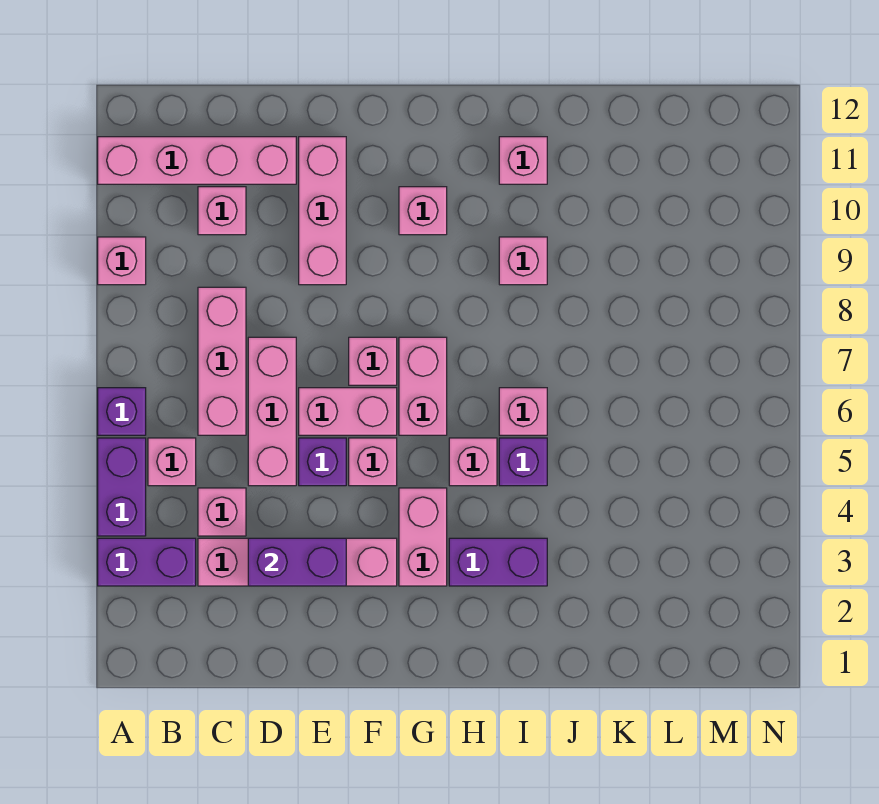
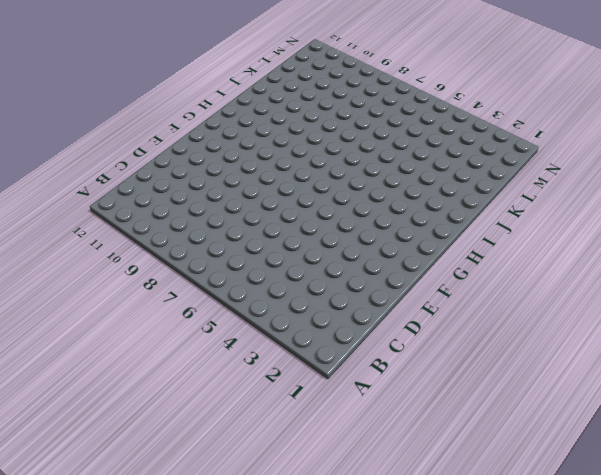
none -> purple 1x2 brick [98,538,196,586]
none -> purple 1x2 brick [98,438,146,536]
none -> purple 1x1 brick [98,388,146,435]

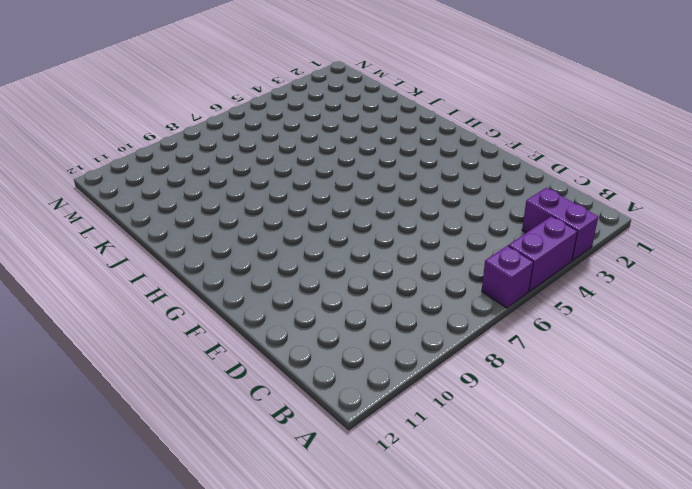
none -> pink 1x1 brick [98,237,146,285]
none -> pink 1x4 brick [98,137,296,184]
none -> pink 1x1 brick [148,438,196,486]

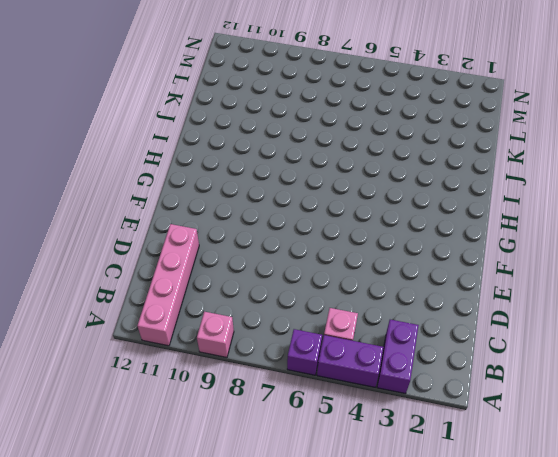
none -> pink 1x4 brick [198,538,397,586]
none -> pink 1x1 brick [198,488,246,536]
none -> pink 1x3 brick [198,287,246,435]

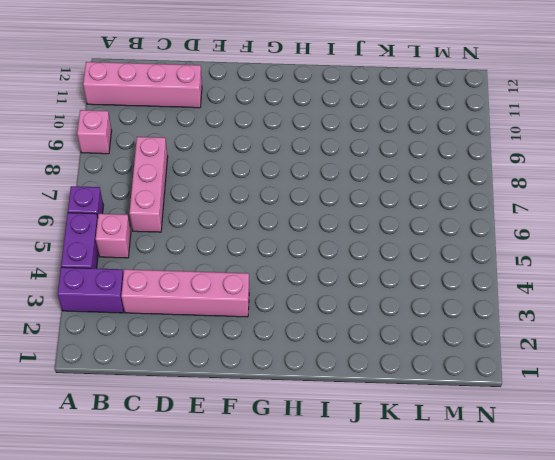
none -> pink 1x1 brick [198,488,246,536]
none -> pink 1x1 brick [198,187,246,235]
none -> pink 1x3 brick [248,337,296,486]

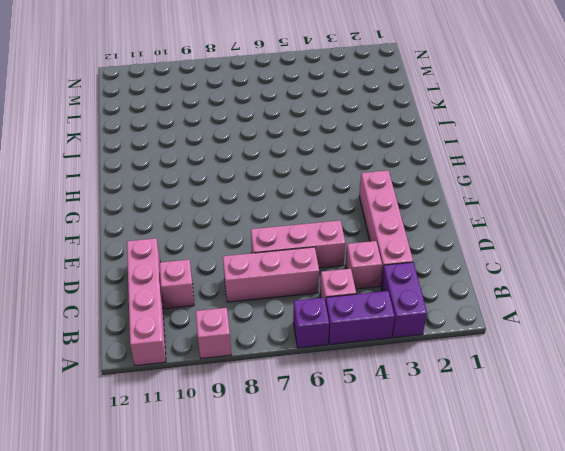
none -> purple 1x1 brick [299,438,346,486]
none -> pink 1x2 brick [299,388,397,435]
none -> pink 1x3 brick [299,137,346,285]

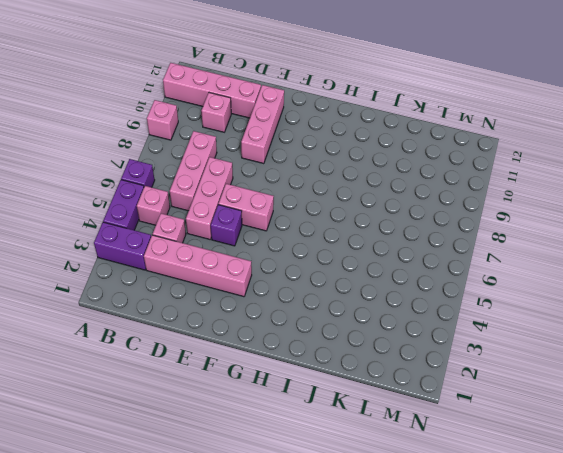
none -> pink 1x1 brick [349,438,397,486]
none -> pink 1x1 brick [349,337,397,385]
none -> pink 1x2 brick [399,488,447,586]

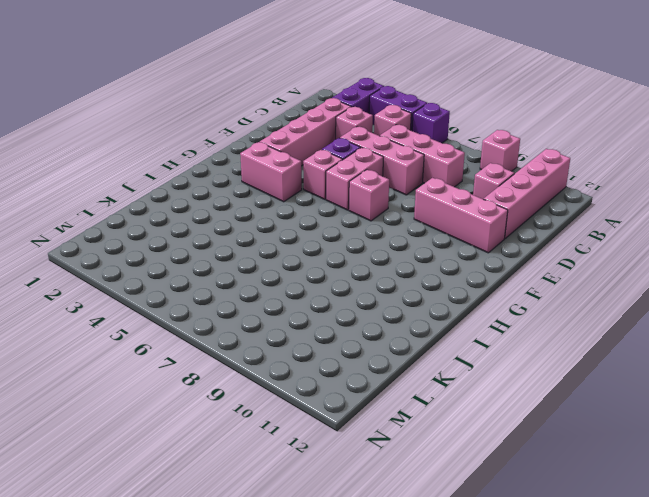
none -> pink 1x2 brick [399,337,447,435]
none -> pink 1x1 brick [399,187,447,235]
none -> purple 1x2 brick [449,538,547,586]

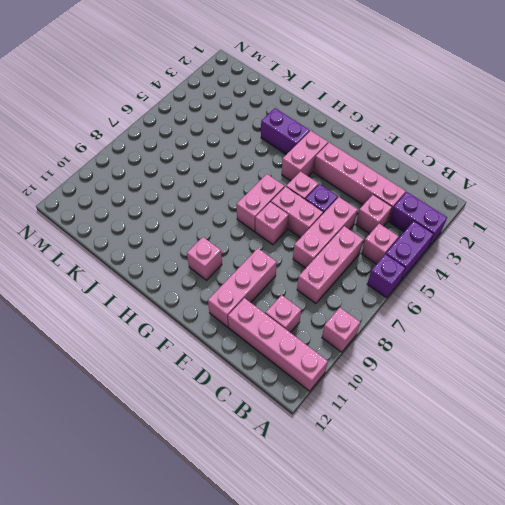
none -> pink 1x1 brick [449,438,497,486]
none -> purple 1x1 brick [499,438,547,486]
none -> pink 1x1 brick [499,388,547,435]

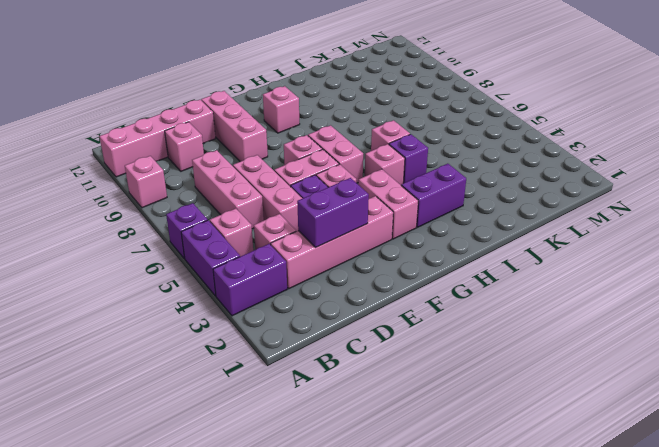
none -> pink 1x1 brick [499,237,547,285]
none -> pink 1x1 brick [499,137,547,184]

